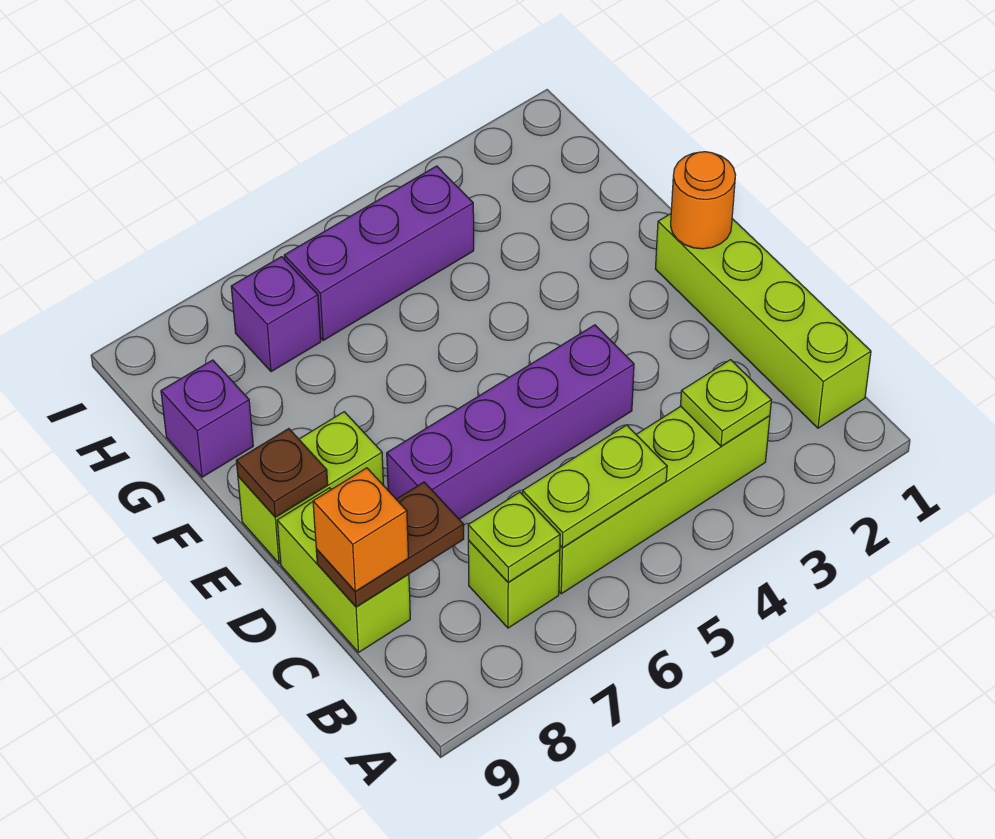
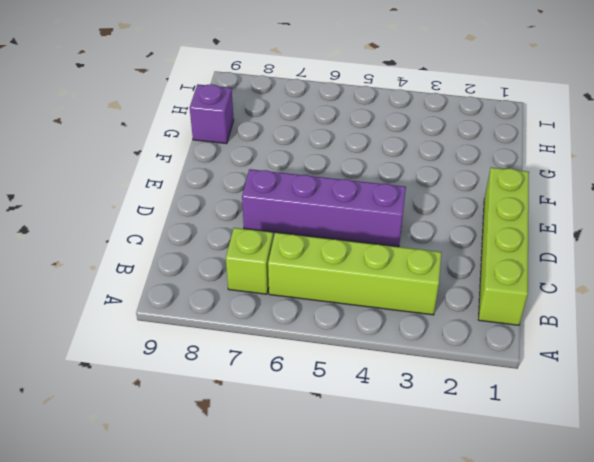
none -> lime 1x2 brick [277,488,410,652]
none -> lime 1x2 brick [238,412,384,563]
none -> purple 1x3 brick [284,166,474,340]

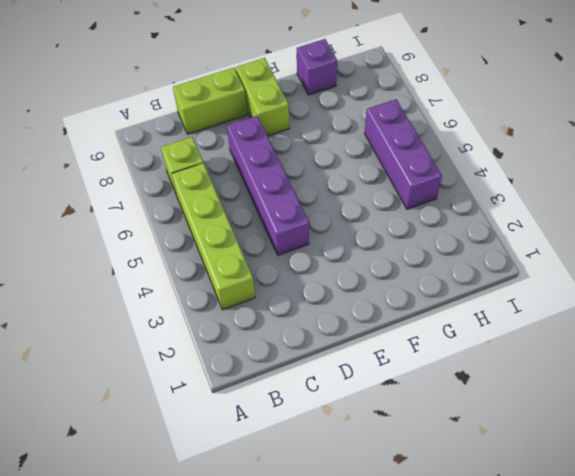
none -> lime 1x4 brick [655,214,871,428]
none -> purple 1x1 brick [231,257,321,372]
none -> lime 1x1 plate [680,360,771,446]

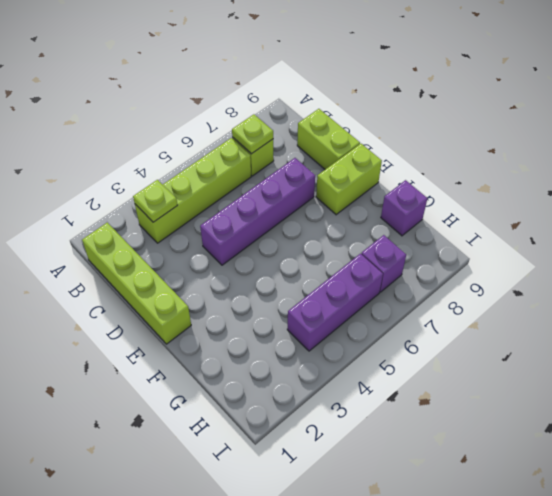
none -> lime 1x2 plate [522,425,667,548]
none -> brown 1x2 plate [316,482,464,607]
none -> orange 1x1 round brick [671,152,735,249]

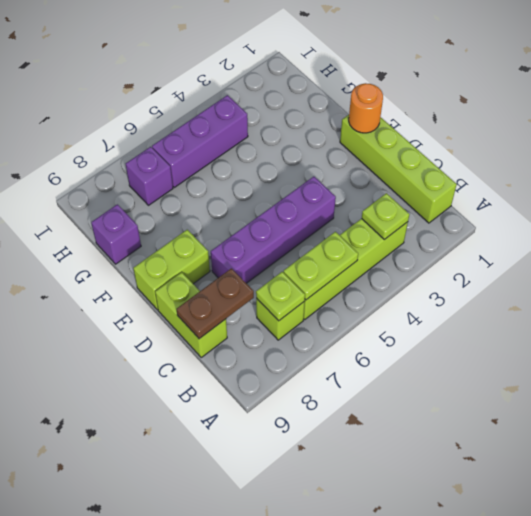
none -> brown 1x1 plate [236,429,328,517]
none -> orange 1x1 brick [313,468,408,592]

